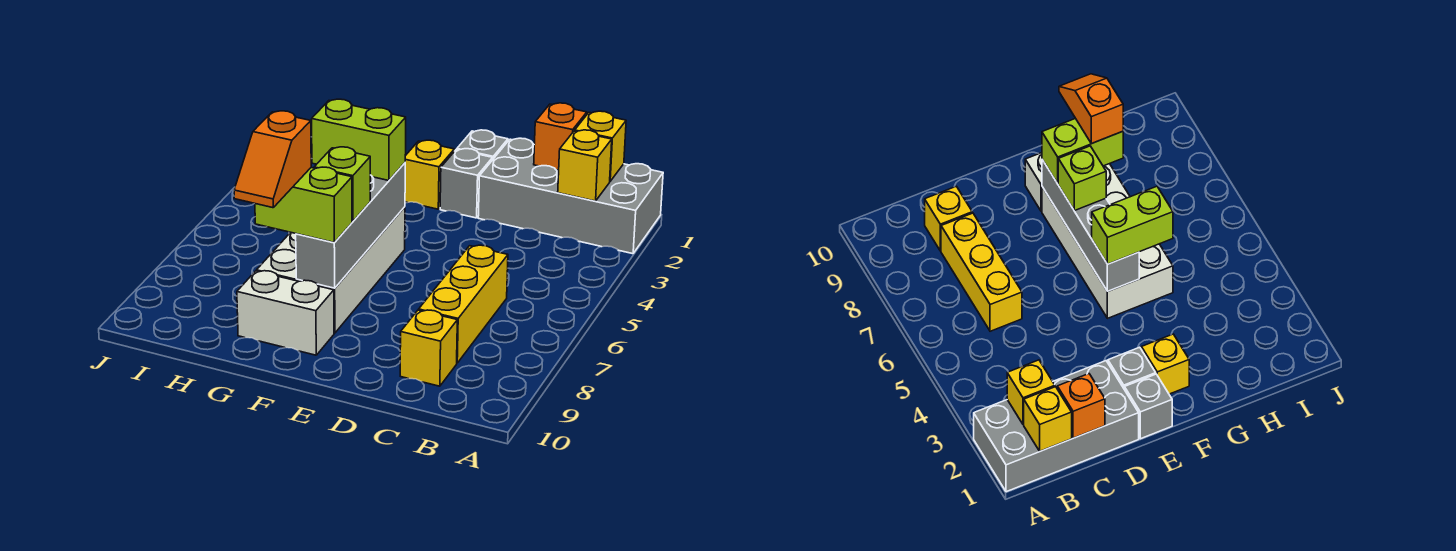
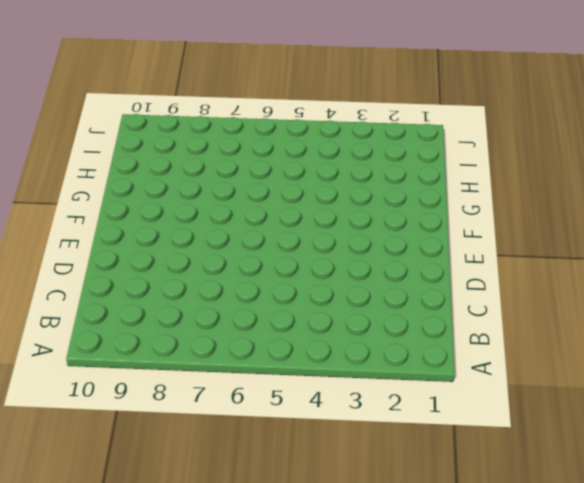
none -> grey 2x4 brick [478,138,663,254]
none -> yellow 1x3 brick [419,245,508,363]
none -> yellow 1x1 brick [400,310,457,386]

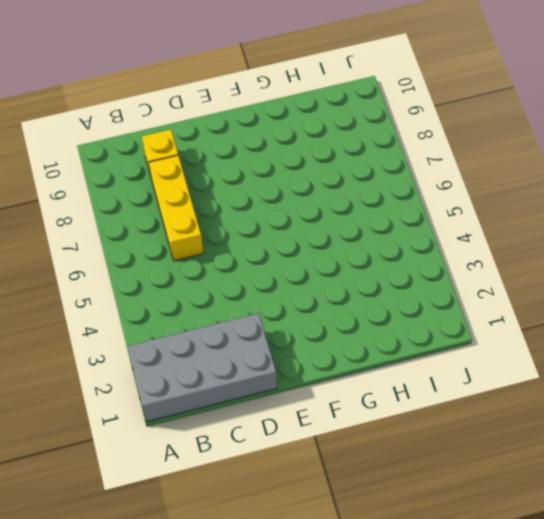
none -> grey 1x1 brick [457,130,508,159]
none -> grey 1x1 brick [440,149,493,218]
none -> yellow 1x1 brick [405,140,454,209]

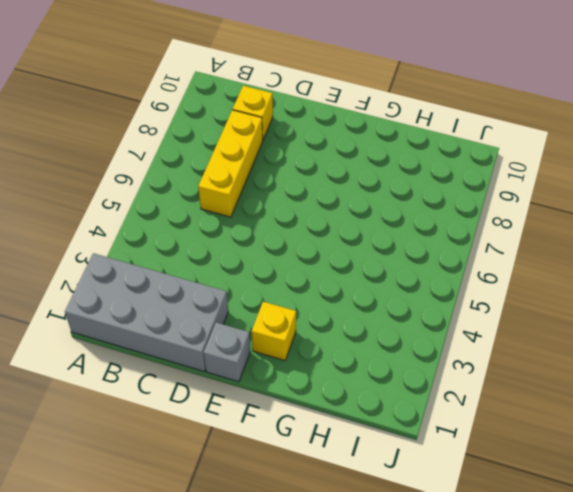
none -> grey 1x1 brick [440,149,493,218]
none -> white 2x4 brick [256,207,405,333]
none -> white 1x2 brick [237,271,334,355]

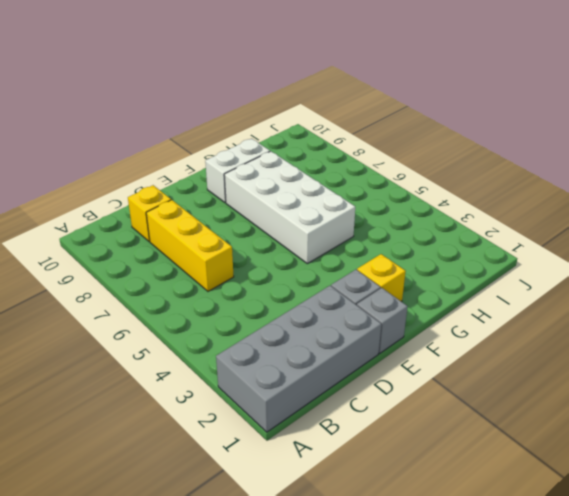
none -> yellow 1x1 brick [575,111,626,181]
none -> yellow 1x1 brick [558,130,612,201]
none -> orange 1x1 brick [534,103,587,170]

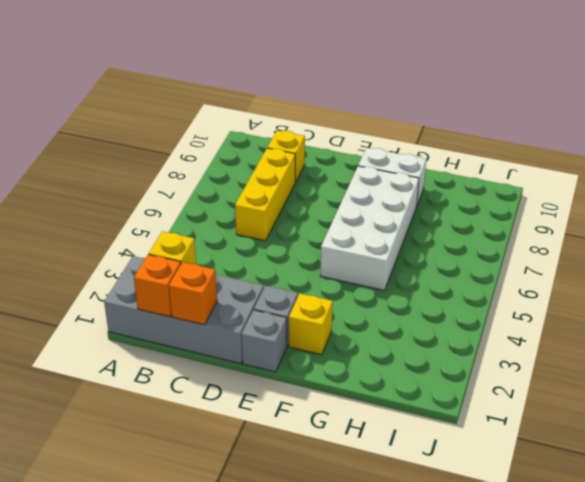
orange 1x1 brick [134,254,181,317] -> yellow 1x1 brick [575,111,626,181]
none -> grey 1x4 brick [296,163,405,288]
none -> lime 1x2 brick [312,99,406,181]
none -> lime 1x1 brick [314,147,370,221]

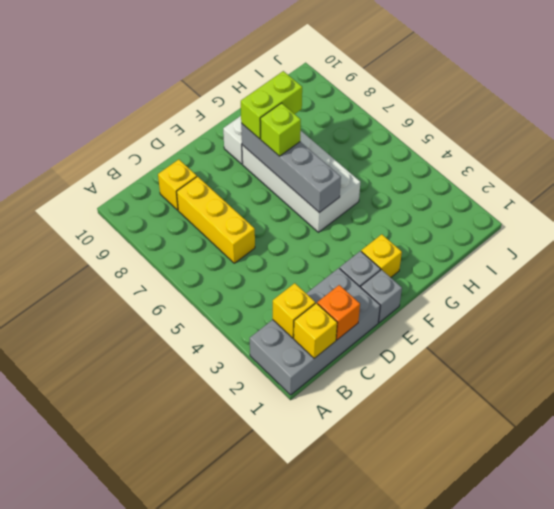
none -> lime 1x2 brick [312,99,406,181]
none -> orange 1x2 slope [234,111,311,208]

